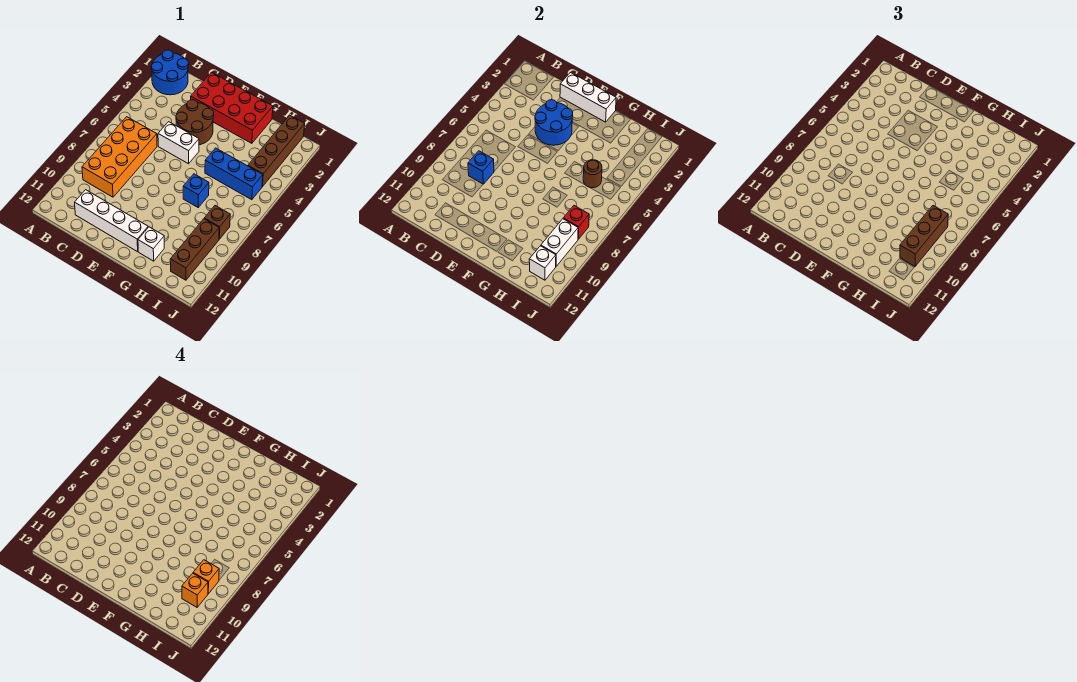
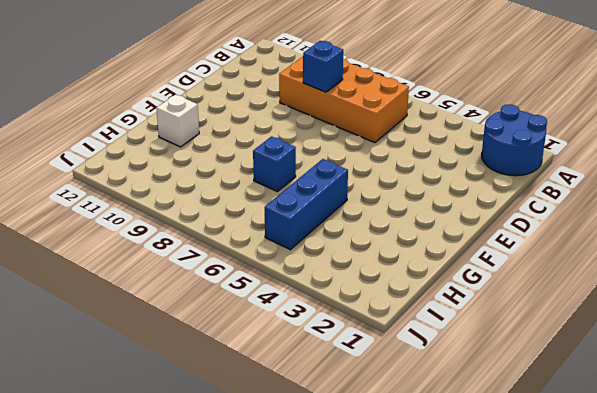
none -> white 1x4 brick [75,190,148,252]
none -> red 2x4 brick [191,72,273,143]
none -> brown 2x2 round brick [176,100,214,145]

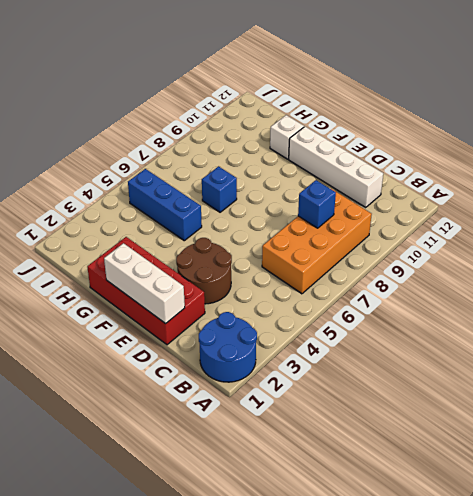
none -> white 1x2 brick [158,122,199,164]
none -> brown 1x4 brick [248,115,305,187]
none -> brown 1x1 brick [204,206,230,239]

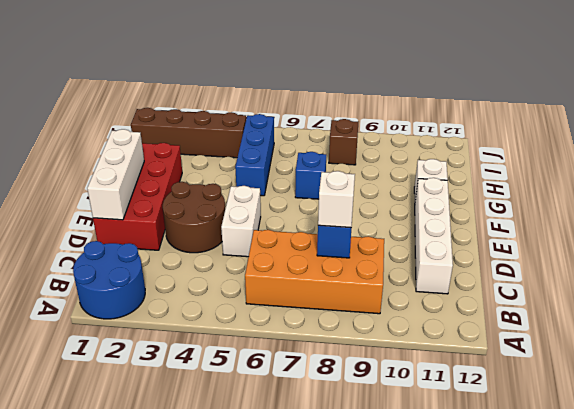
white 1x1 brick [318,171,355,228] -> white 1x1 brick moved to [529,246,556,280]
none -> brown 1x3 brick [170,219,219,280]
none -> blue 2x2 round brick [535,100,573,145]
none -> brown 1x1 round brick [583,160,602,188]

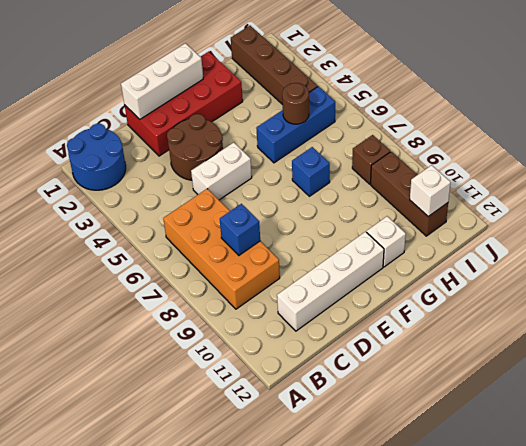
none -> blue 2x2 round brick [535,100,573,145]
none -> red 1x1 brick [563,206,589,239]
none -> white 1x2 brick [541,219,578,266]

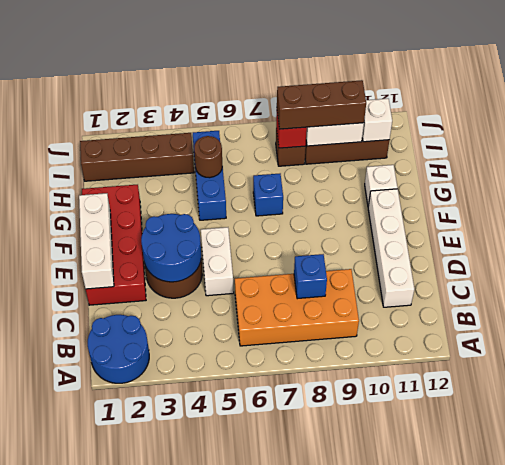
none -> orange 1x1 brick [193,560,219,594]
none -> orange 1x1 brick [182,573,208,607]

